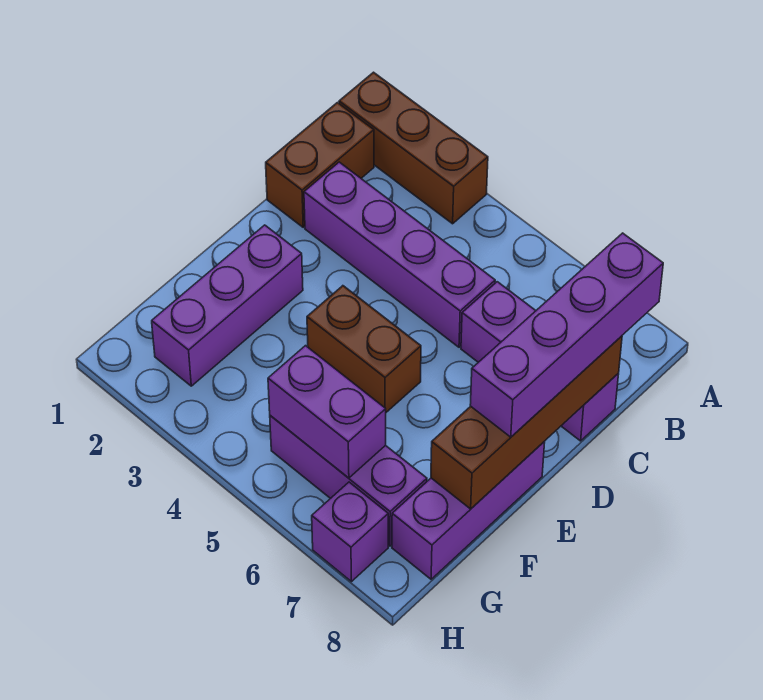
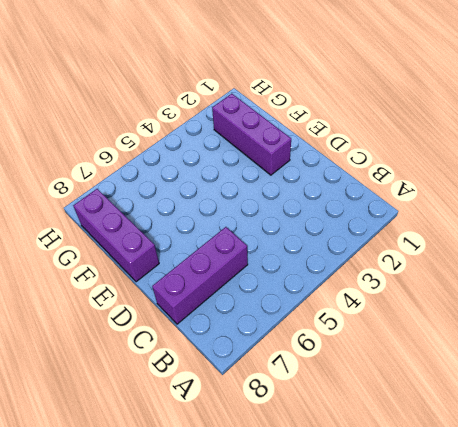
none -> brown 1x3 brick [339,72,488,224]
none -> brown 1x2 brick [266,103,374,227]
none -> purple 1x4 brick [304,162,495,347]

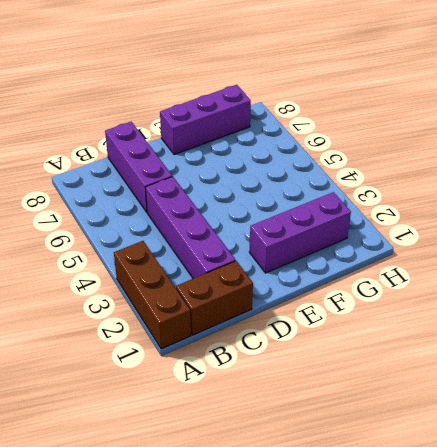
none -> brown 1x2 brick [307,286,421,412]
none -> purple 1x3 brick [270,415,427,546]
none -> purple 1x1 brick [312,482,388,582]

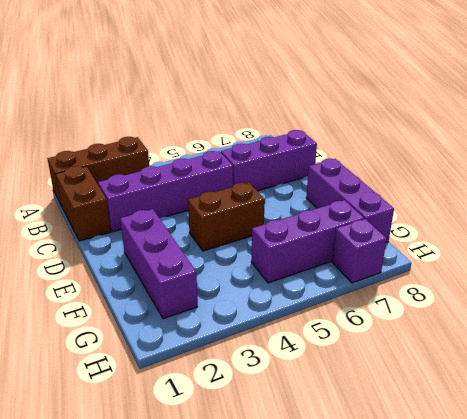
none -> brown 1x4 brick [431,336,622,509]
none -> purple 1x2 brick [268,346,386,478]
none -> purple 1x4 brick [470,233,663,437]

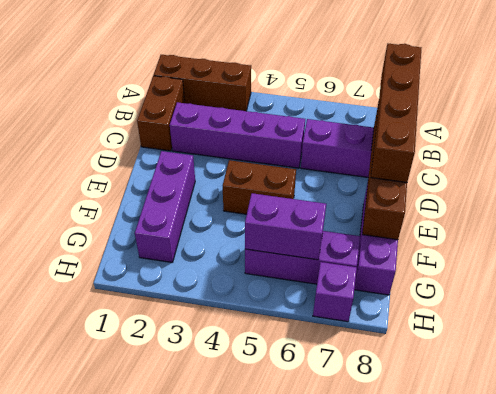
brown 1x4 brick [371,44,421,182] -> purple 1x4 brick [470,233,663,437]

